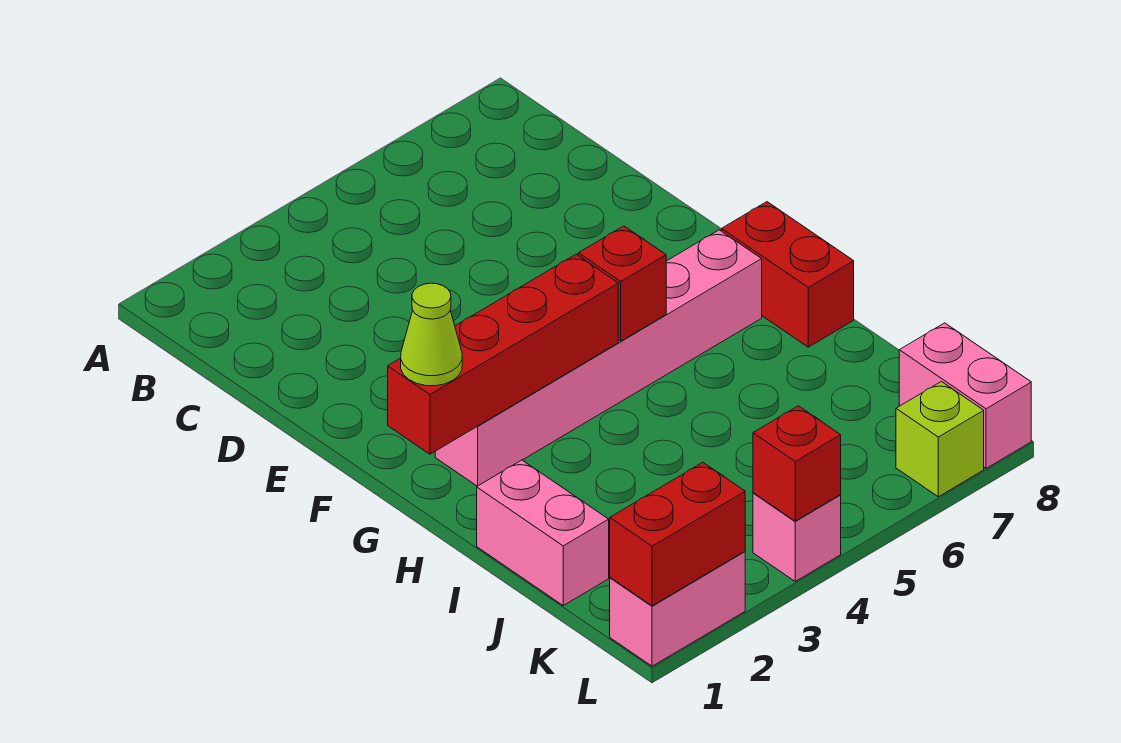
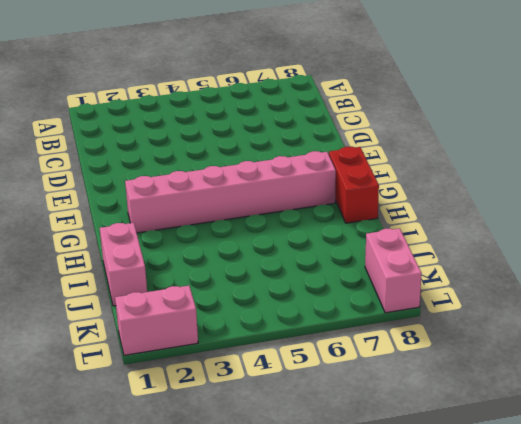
none -> pink 1x1 brick [753,493,841,581]
none -> lime 1x1 brick [896,382,984,497]
none -> red 1x4 brick [388,254,618,454]

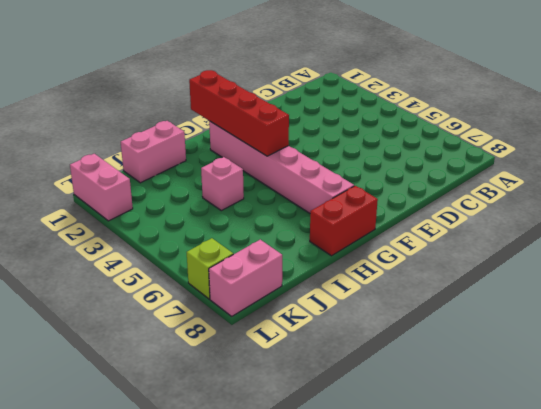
pink 1x1 brick [201,157,244,211] -> pink 1x1 brick moved to [753,493,841,581]
none -> red 1x1 brick [578,226,666,341]
none -> red 1x2 brick [610,463,745,606]
none -> red 1x1 brick [753,406,841,521]

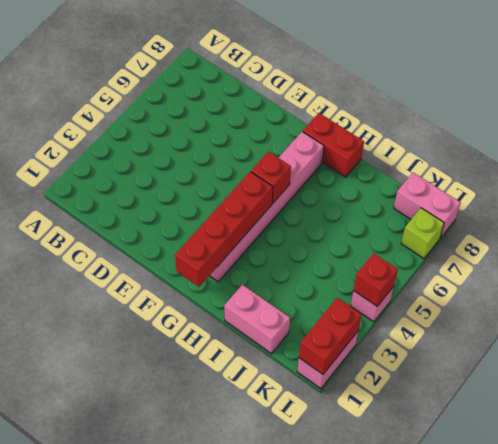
none -> lime 1x1 cone [401,283,462,386]

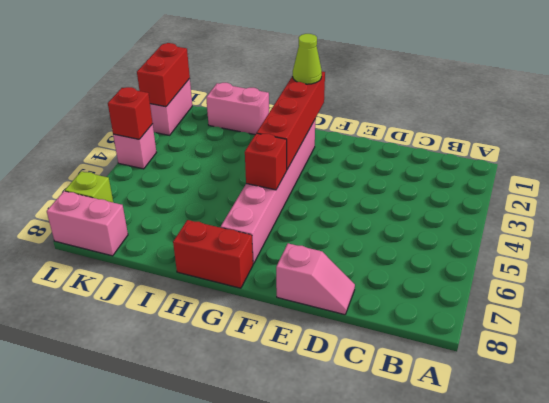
pink 1x2 slope [276,243,355,315] -> none

